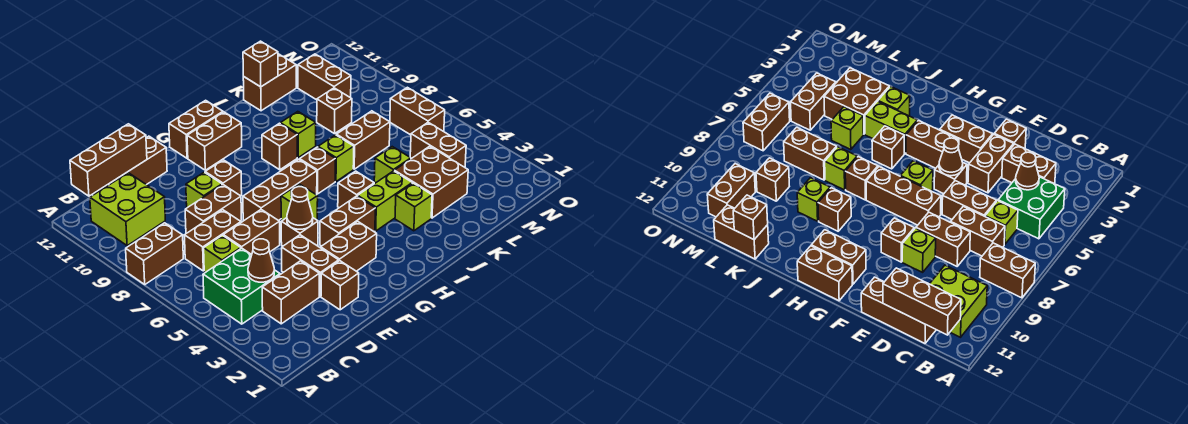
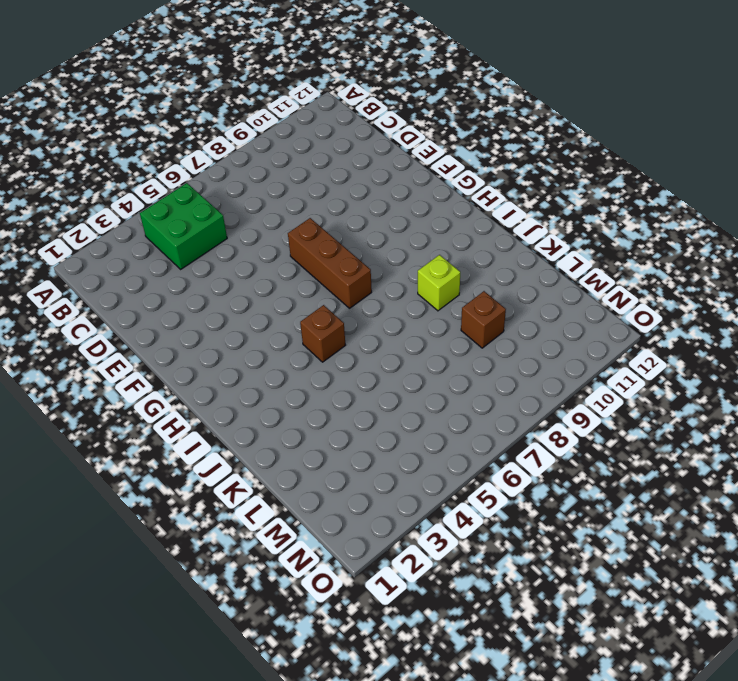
none -> brown 1x2 brick [126,223,183,284]
none -> lime 2x2 brick [90,173,165,245]
none -> brown 1x2 brick [262,261,319,324]
none -> lime 1x1 brick [204,235,241,273]

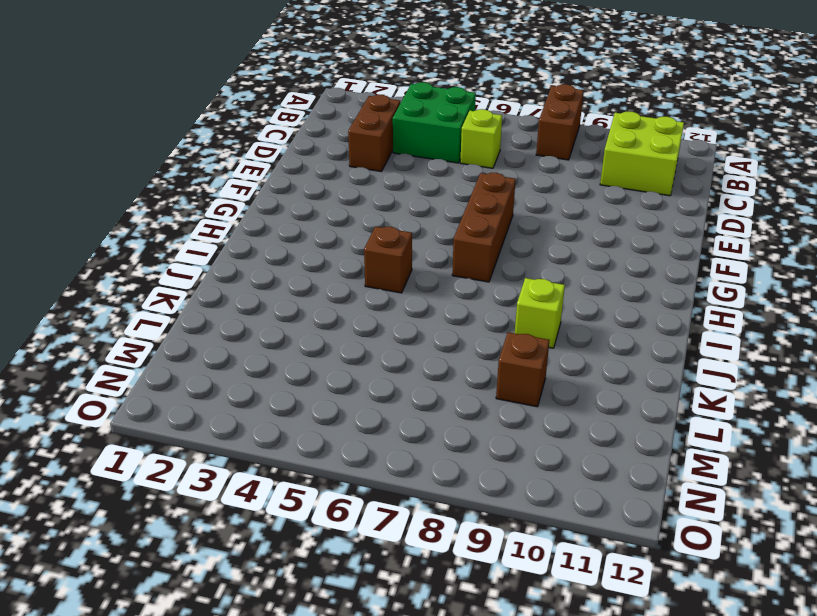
none -> brown 1x2 brick [185,210,241,271]
none -> brown 1x3 brick [93,136,167,195]
none -> brown 1x2 brick [223,210,280,255]
none -> brown 1x2 brick [185,185,241,233]

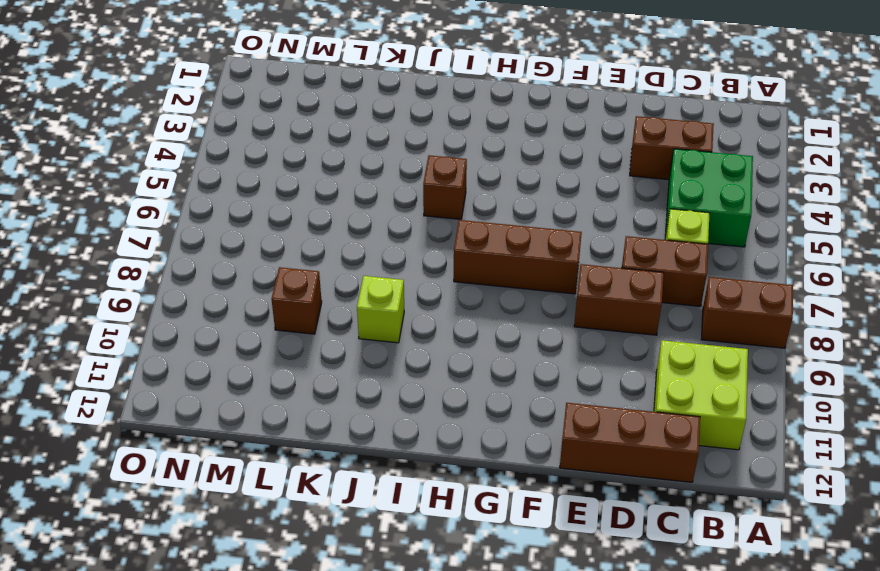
none -> brown 1x2 brick [223,210,280,255]
none -> brown 1x1 brick [321,261,359,310]
none -> brown 1x2 brick [282,235,339,296]
none -> lime 1x1 brick [186,172,222,208]

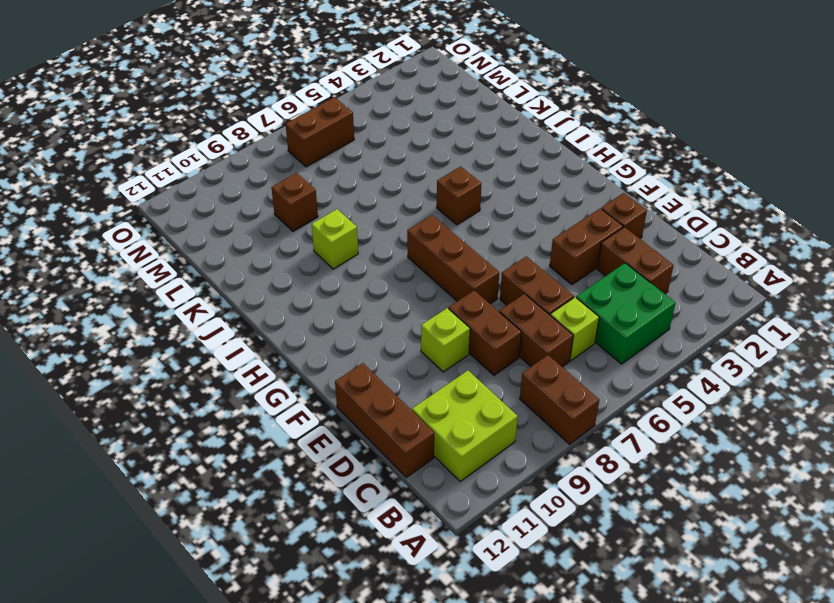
none -> brown 1x2 brick [321,221,377,271]
none -> brown 1x1 brick [281,218,318,246]
none -> brown 1x1 brick [205,160,242,196]
none -> brown 1x2 brick [320,196,375,246]

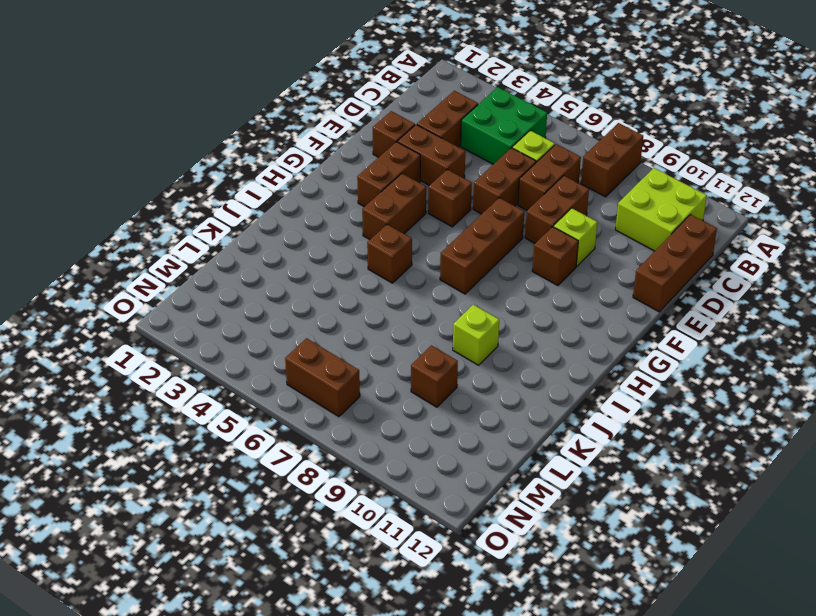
none -> lime 1x1 brick [281,184,318,221]
none -> brown 1x2 brick [187,112,242,170]
none -> brown 1x2 brick [169,100,223,158]
none -> lime 1x2 brick [358,171,412,231]

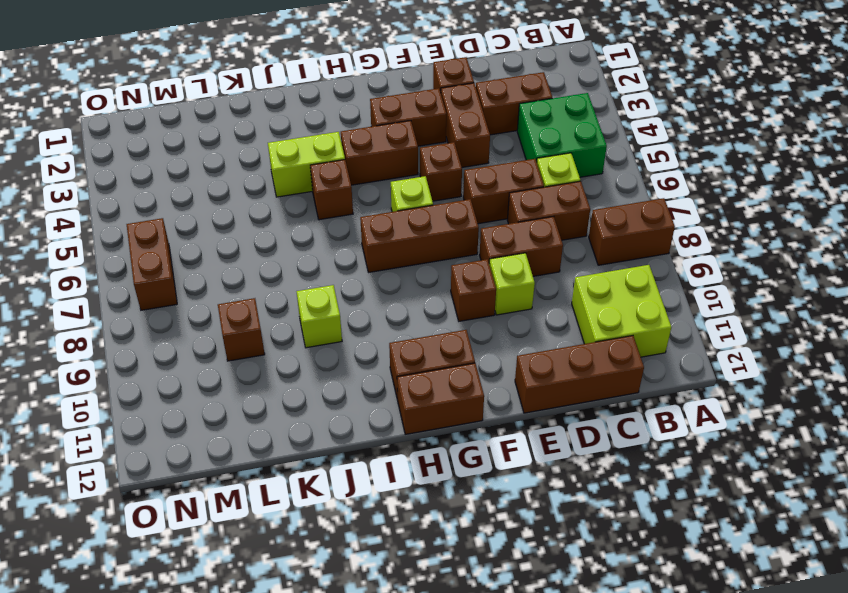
none -> brown 1x1 brick [300,147,335,194]
none -> brown 1x1 brick [262,123,297,170]
none -> lime 1x1 brick [395,183,432,231]
none -> lime 1x1 brick [318,135,354,181]

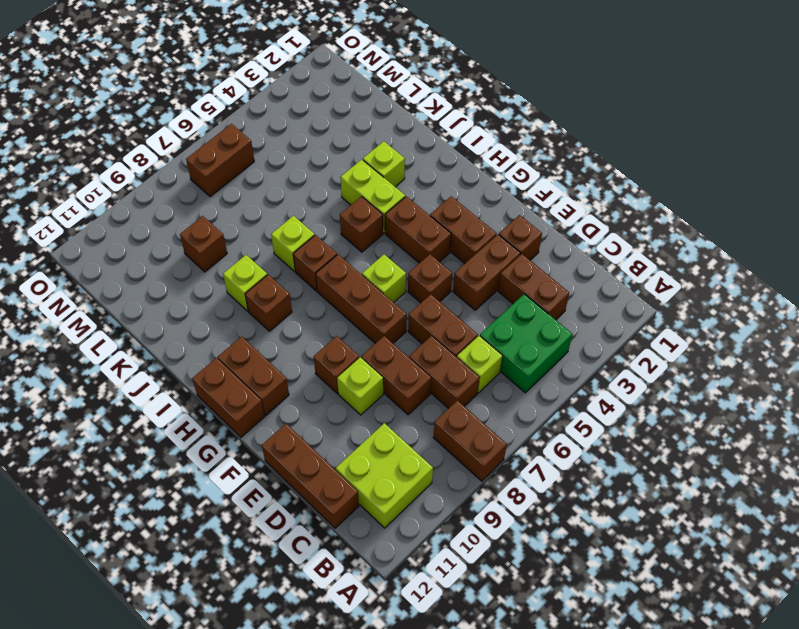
none -> brown 2x2 brick [394,146,468,218]
none -> lime 1x1 brick [374,147,411,183]
none -> brown 1x2 brick [336,111,390,169]
none -> brown 1x2 brick [243,54,296,111]

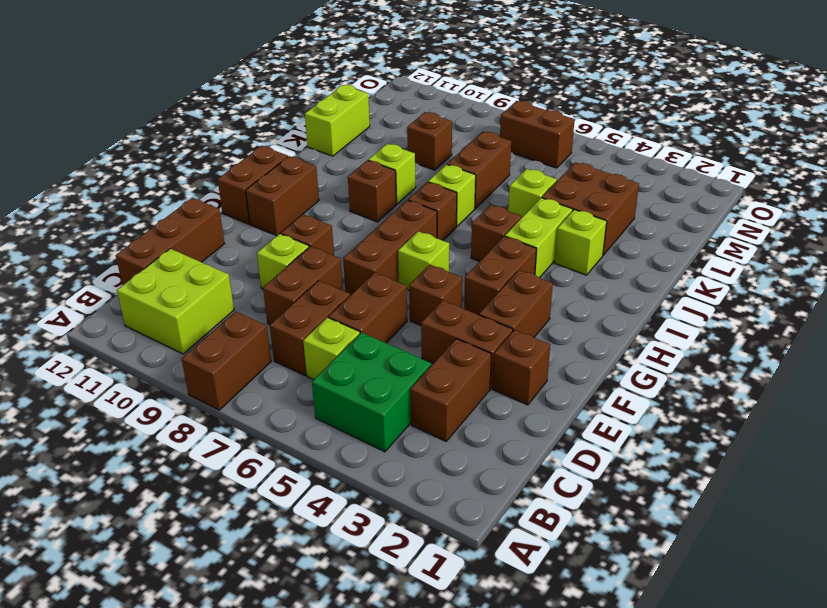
lime 1x2 brick [305,85,370,156] -> brown 1x2 brick [243,54,296,111]
none -> brown 1x2 brick [410,122,466,167]
none -> brown 1x2 brick [298,54,351,100]
none -> brown 1x3 brick [70,124,147,196]
none -> brown 1x1 cone [248,239,274,282]

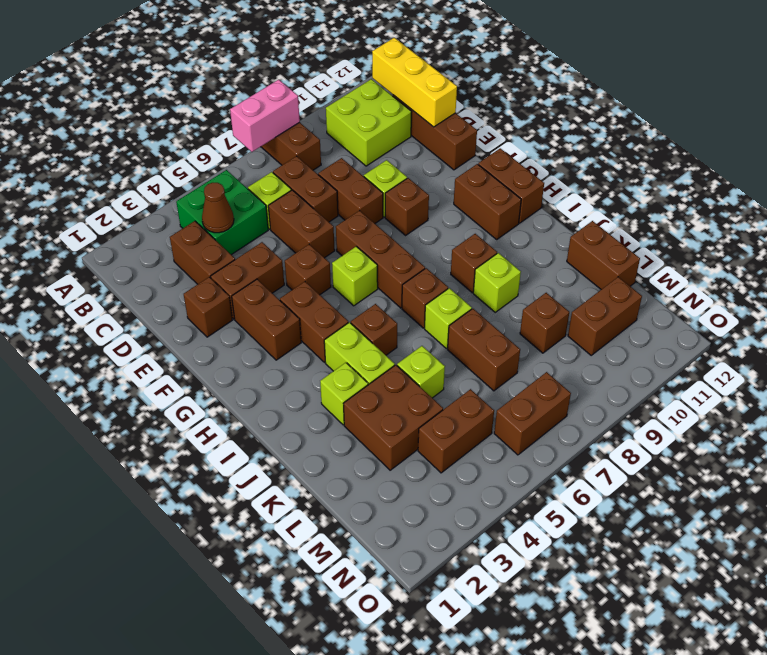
pink 1x2 brick [230,80,300,152] -> none
yellow 1x3 brick [372,38,457,127] -> brown 1x3 brick [70,124,147,196]
none -> brown 1x1 cone [287,187,313,229]
none -> brown 1x1 brick [243,41,278,87]

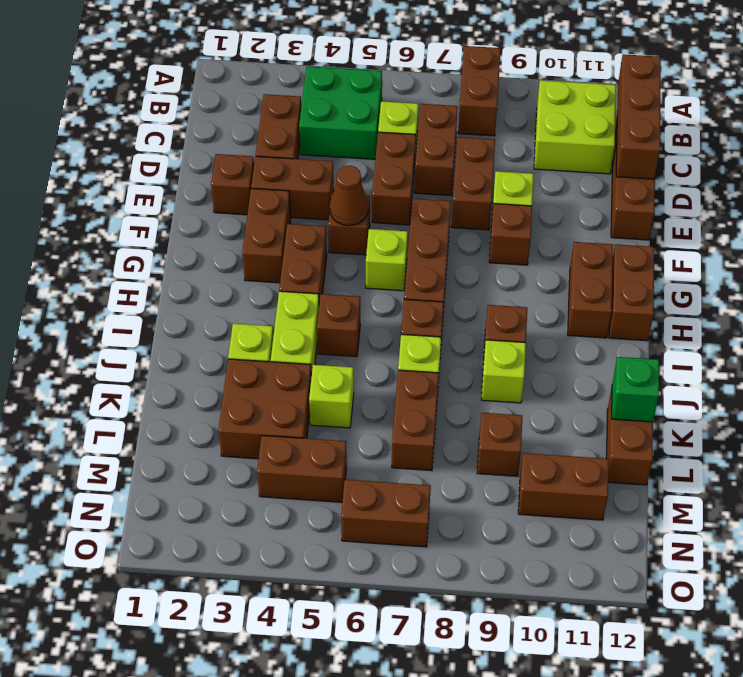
green 1x1 brick [612,357,659,422] -> brown 1x1 brick [243,41,278,87]
none -> brown 1x1 cone [248,239,274,282]

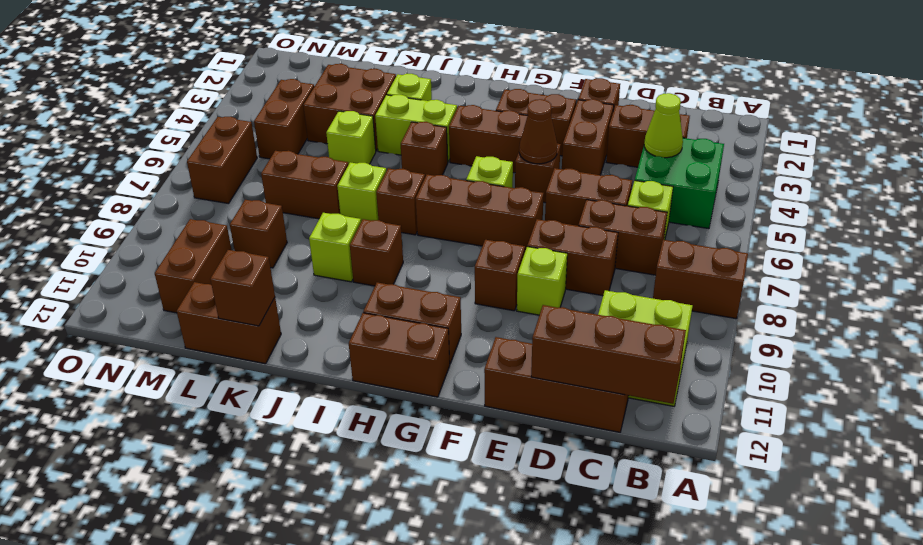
lime 1x1 cone [644,93,683,158] -> brown 1x1 cone [248,239,274,282]

